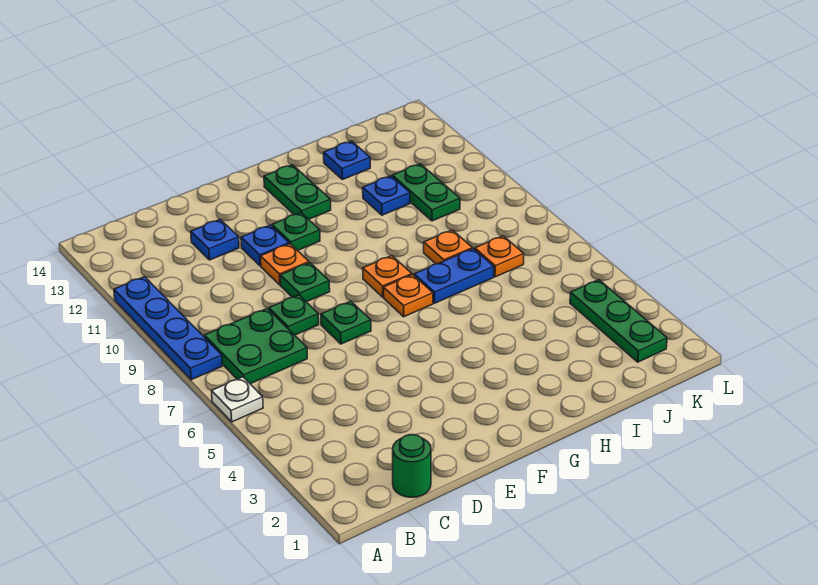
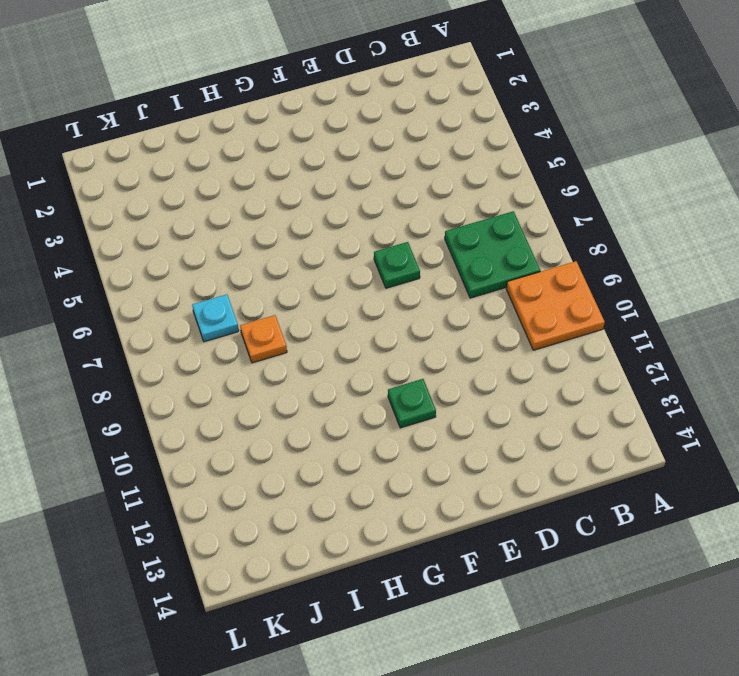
orange 2x2 plate [506,261,605,350] -> blue 1x4 plate [114,277,222,380]
cyan 1x1 plate [192,294,239,342] -> orange 1x1 plate [475,236,524,277]
none -> white 1x1 plate [212,377,263,422]
none -> green 1x1 round brick [393,435,431,497]
none -> green 1x1 plate [269,295,319,335]

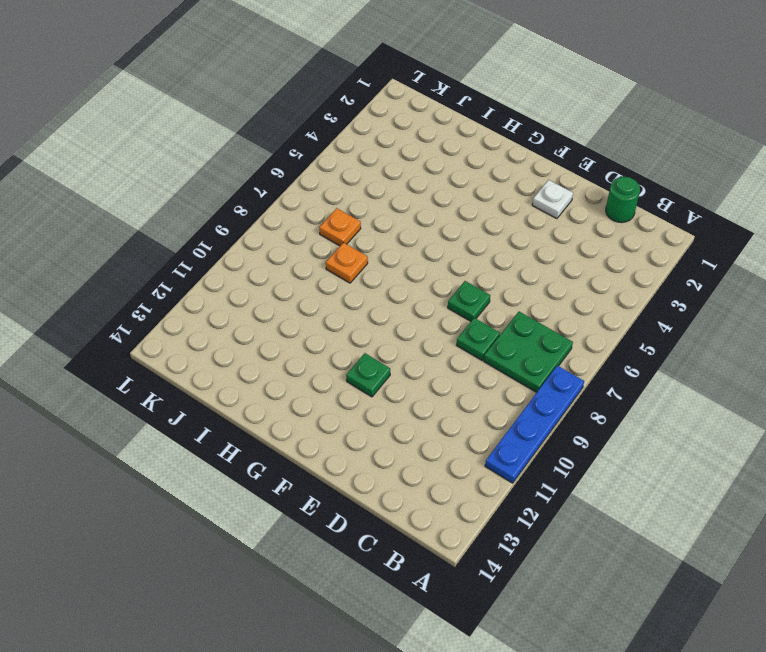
white 1x1 plate [532,180,573,219] -> white 1x1 plate moved to [212,377,263,422]
none -> blue 1x1 plate [191,219,239,260]
none -> green 1x1 plate [280,263,330,302]
none -> orange 1x1 plate [261,244,309,285]

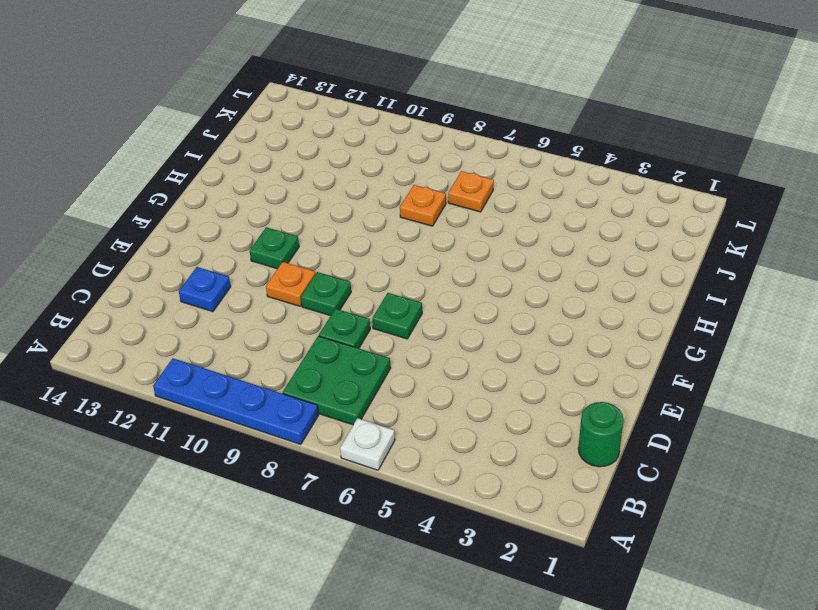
none -> blue 1x1 plate [241,225,289,266]
none -> orange 1x1 plate [384,275,433,317]
none -> orange 1x1 plate [363,256,412,297]

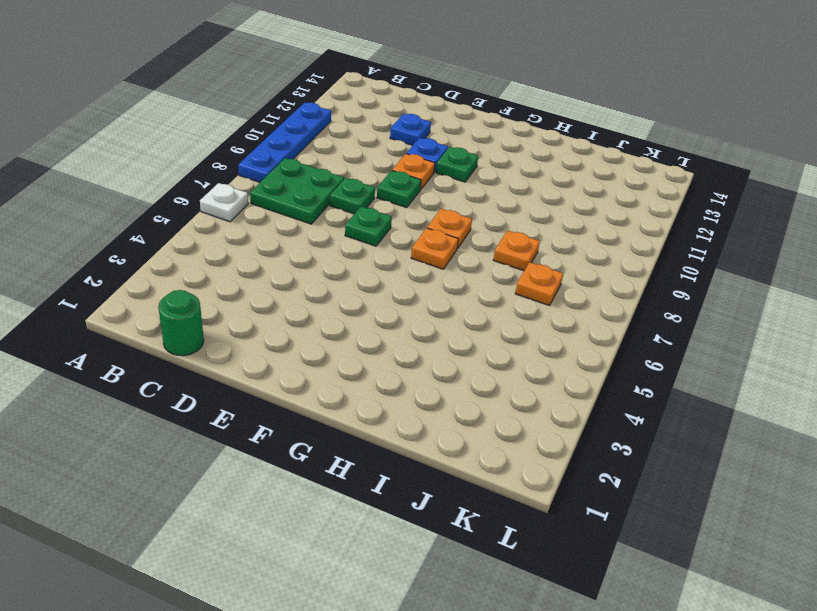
none -> green 1x2 plate [264,165,331,219]
none -> blue 1x2 plate [414,249,494,303]
none -> blue 1x1 plate [363,176,410,215]

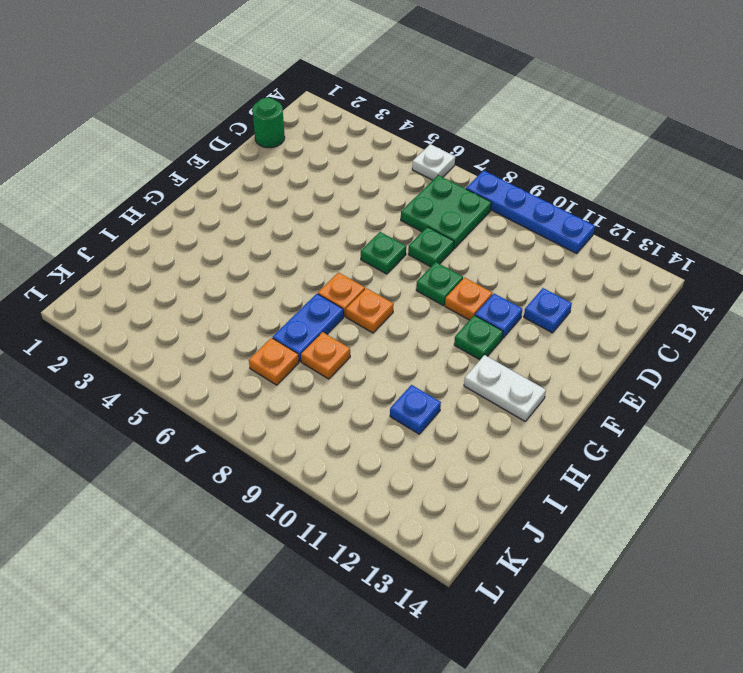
white 1x2 plate [464,355,546,421] -> green 1x2 plate [264,165,331,219]
none -> blue 1x1 plate [324,141,370,180]
none -> green 1x2 plate [392,164,460,221]
none -> green 1x3 plate [570,280,667,362]

